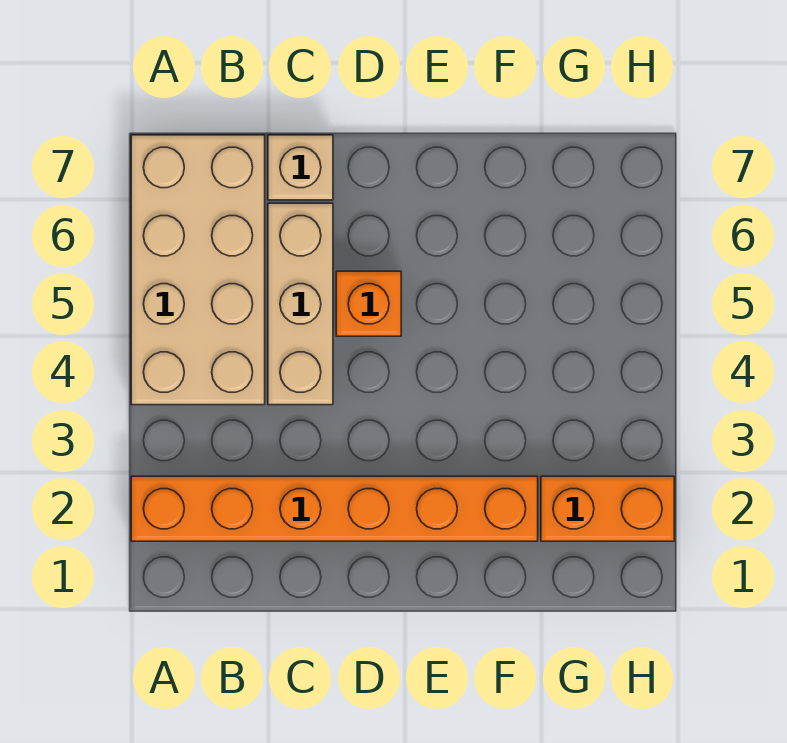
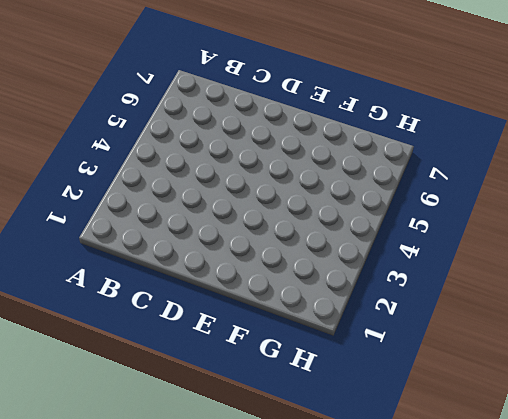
none -> orange 1x6 brick [131,476,538,541]
none -> tan 2x4 brick [131,135,265,405]

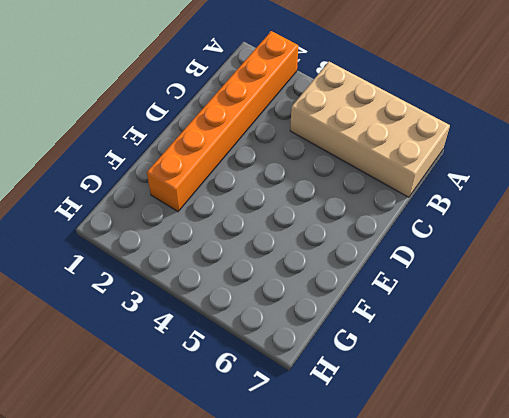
none -> tan 1x3 brick [268,203,333,405]
none -> tan 1x1 brick [268,135,333,200]

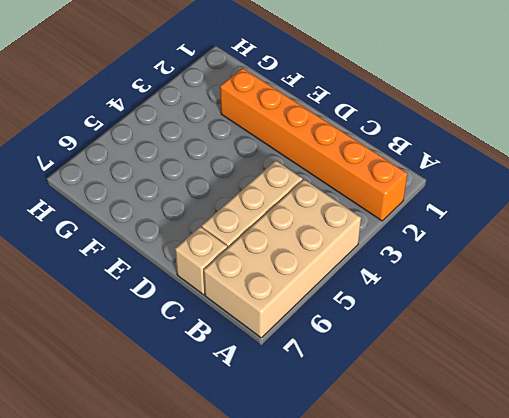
none -> orange 1x1 brick [336,271,401,336]
none -> orange 1x2 brick [541,476,674,541]

